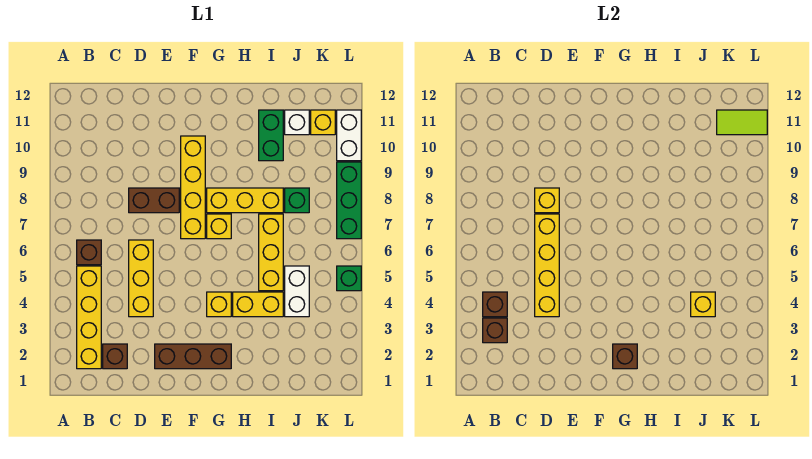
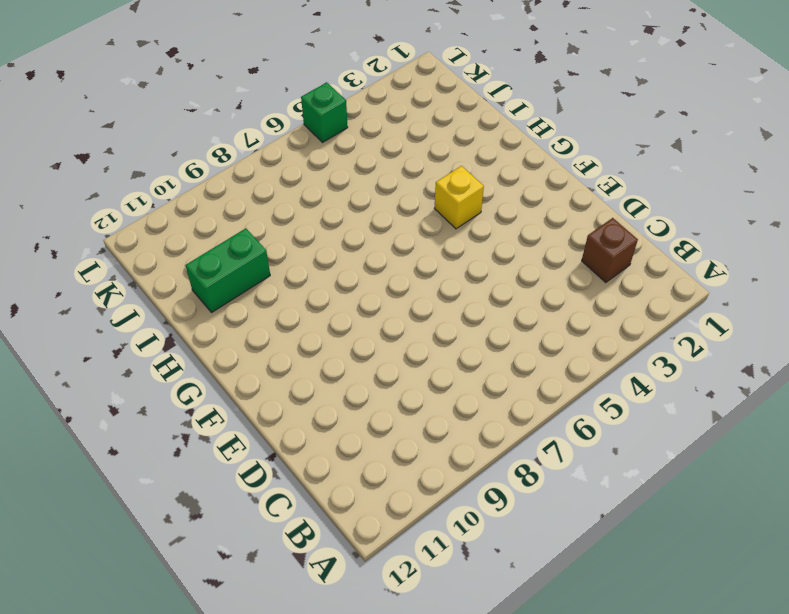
none -> yellow 1x4 brick [77,266,101,369]
none -> brown 1x1 brick [77,240,101,265]
none -> yellow 1x3 brick [129,240,153,317]

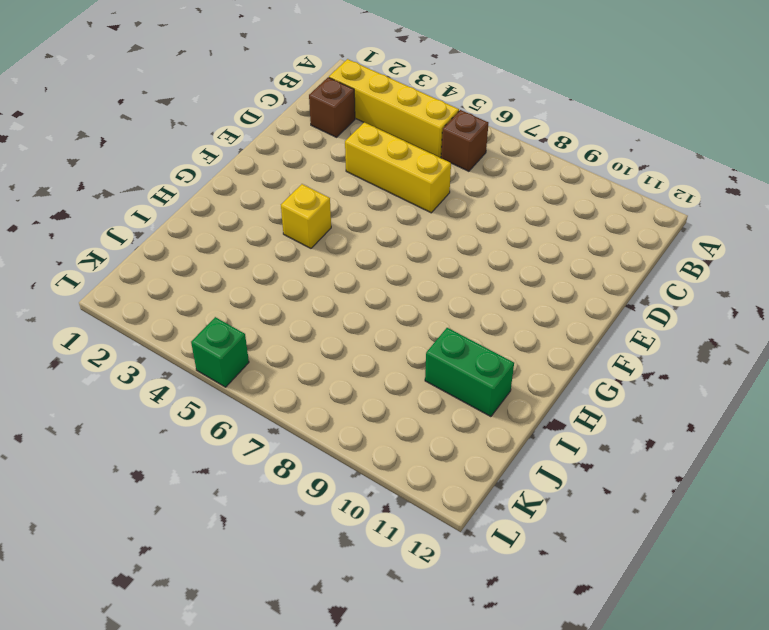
none -> brown 1x2 brick [129,188,179,213]
none -> brown 1x3 brick [155,344,231,369]
none -> yellow 1x4 brick [181,136,205,239]

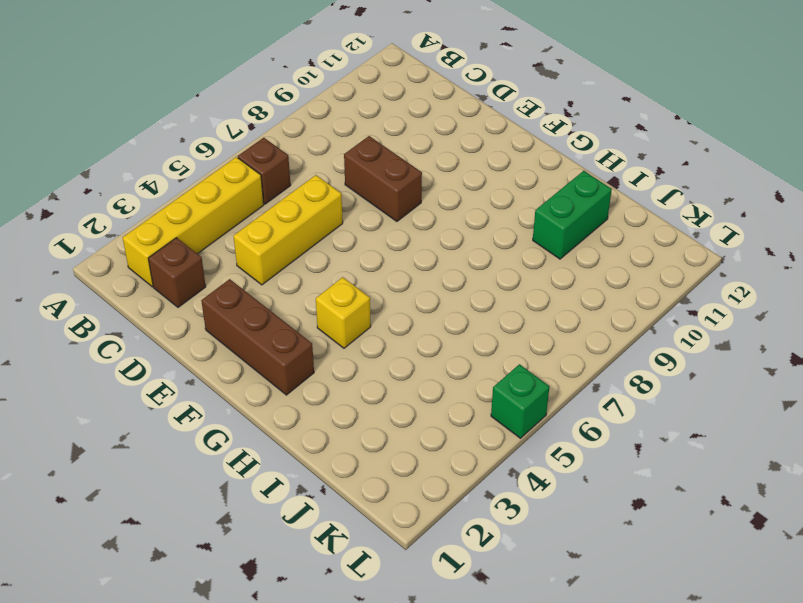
none -> yellow 1x4 brick [181,136,205,239]
none -> yellow 1x1 brick [207,214,231,239]
none -> yellow 1x3 brick [207,188,283,213]

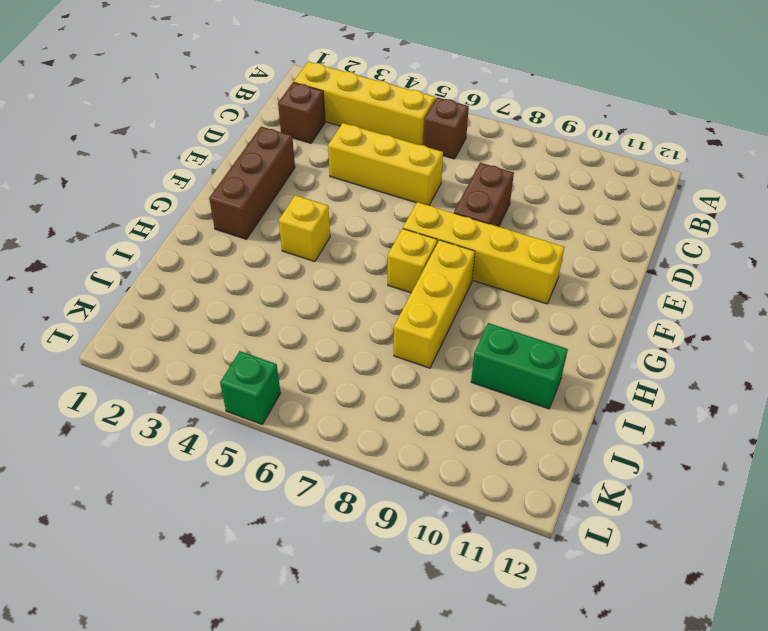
none -> yellow 1x2 brick [233,292,283,317]
none -> yellow 1x3 brick [259,214,283,291]
none -> white 1x2 brick [285,266,309,317]

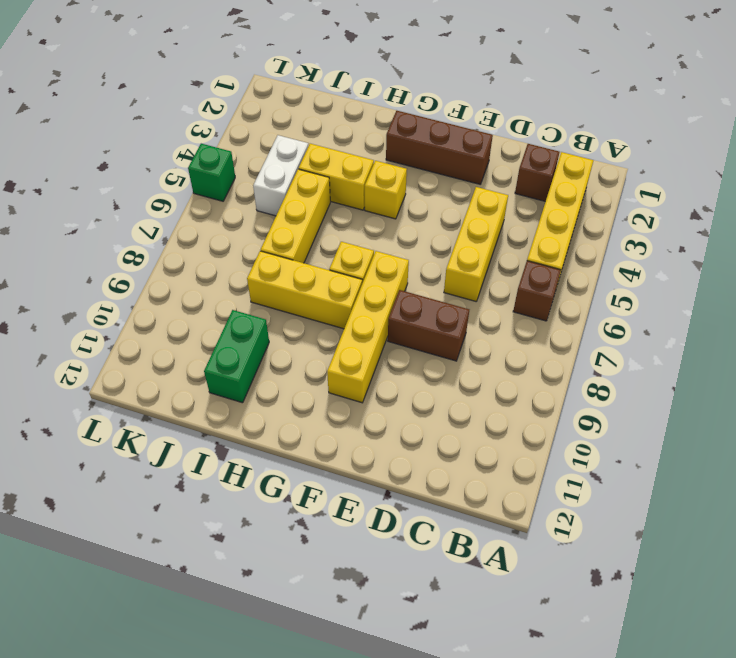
none -> green 1x1 brick [285,188,309,213]
none -> white 1x1 brick [285,110,309,135]
none -> yellow 1x1 brick [311,110,335,135]

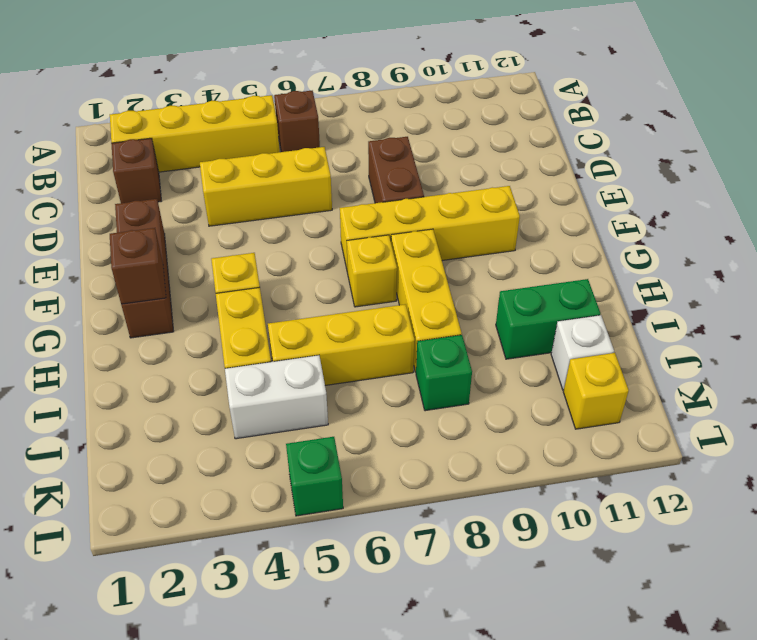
none -> green 1x3 brick [337,162,361,239]
none -> white 1x2 brick [337,110,361,161]
none -> brown 1x1 brick [483,318,507,343]

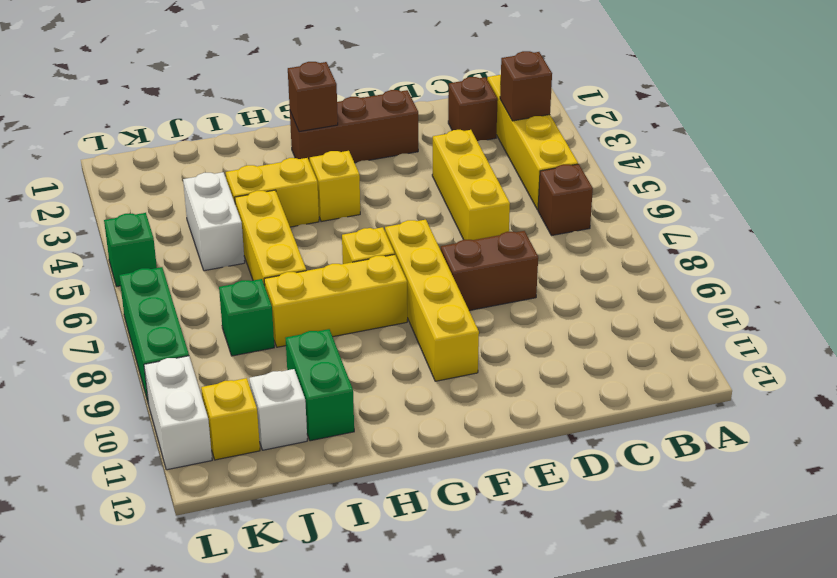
none -> brown 1x1 brick [483,292,507,317]
none -> yellow 1x4 brick [535,214,559,317]
none -> yellow 1x1 brick [535,188,559,213]

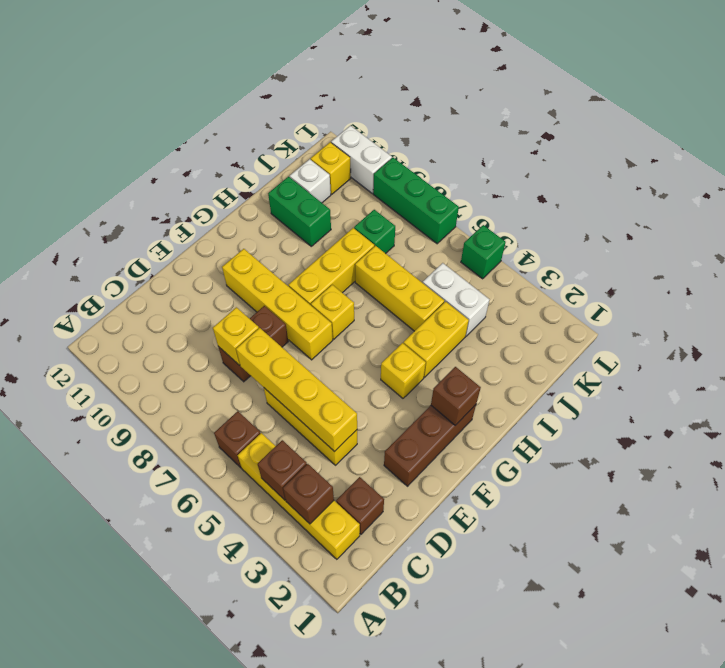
none -> yellow 1x1 brick [691,292,715,317]
none -> lime 1x2 tile [717,110,767,135]

